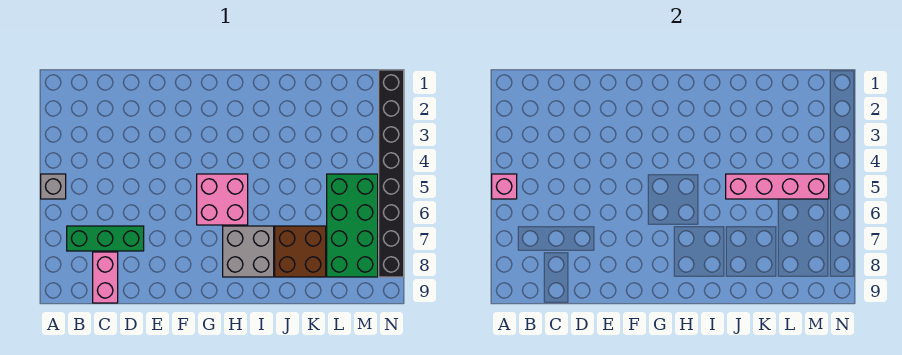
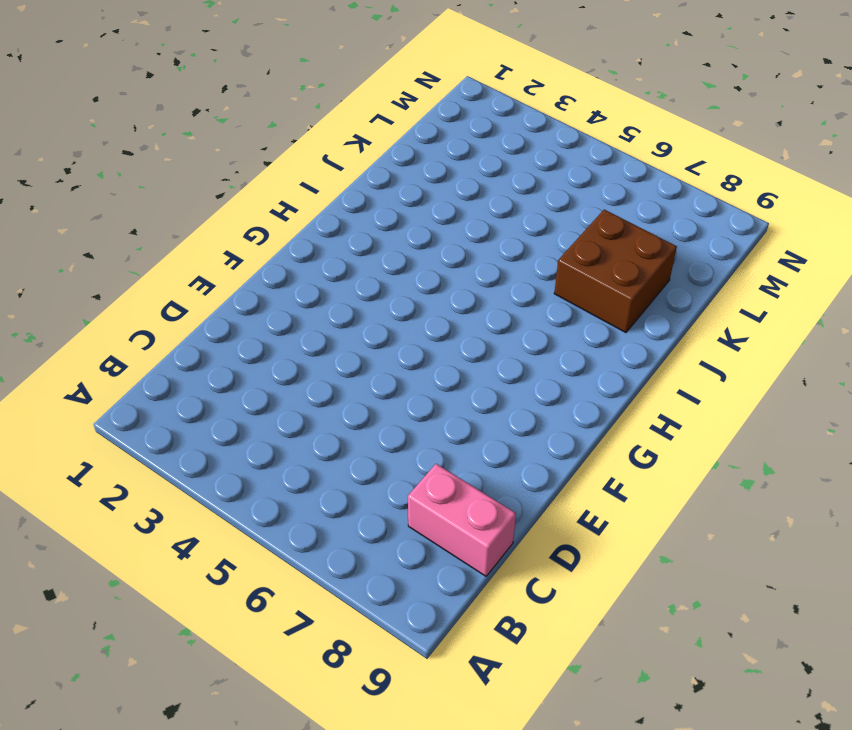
none -> grey 1x1 brick [41,174,66,199]
none -> green 1x3 brick [67,226,144,251]

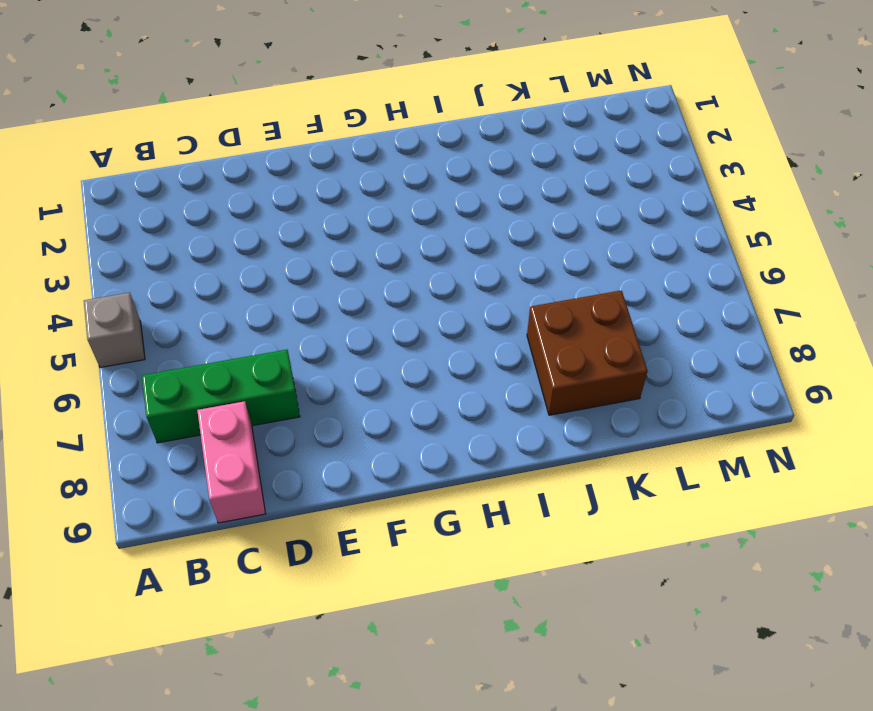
none -> pink 2x2 brick [197,174,248,225]
none -> grey 2x2 brick [223,226,274,277]

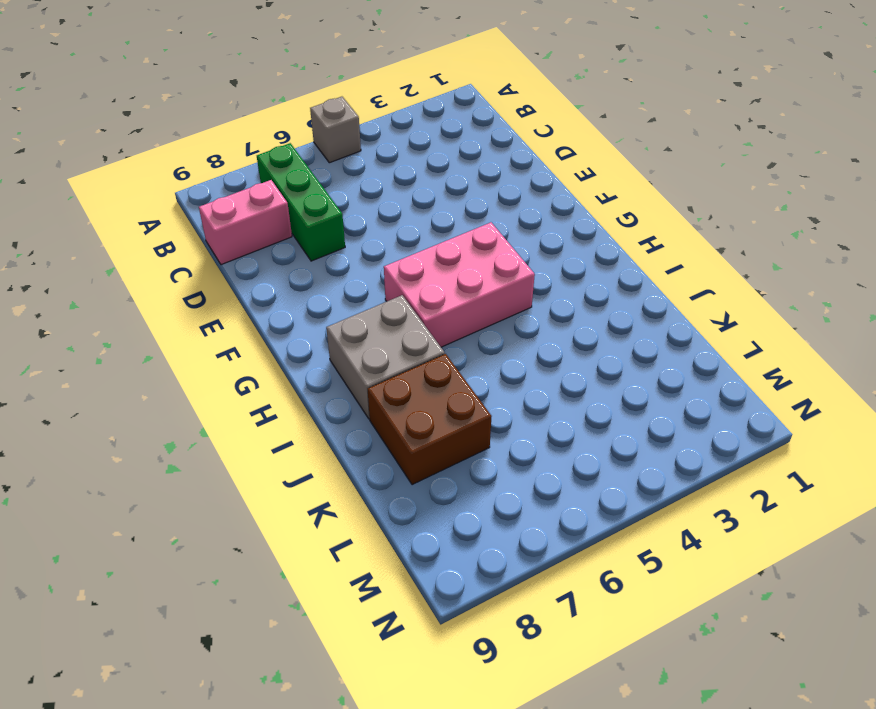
pink 2x3 brick [384,222,535,347] -> pink 2x2 brick [197,174,248,225]
none -> green 2x4 brick [327,174,378,277]
none -> black 1x8 brick [379,70,404,277]

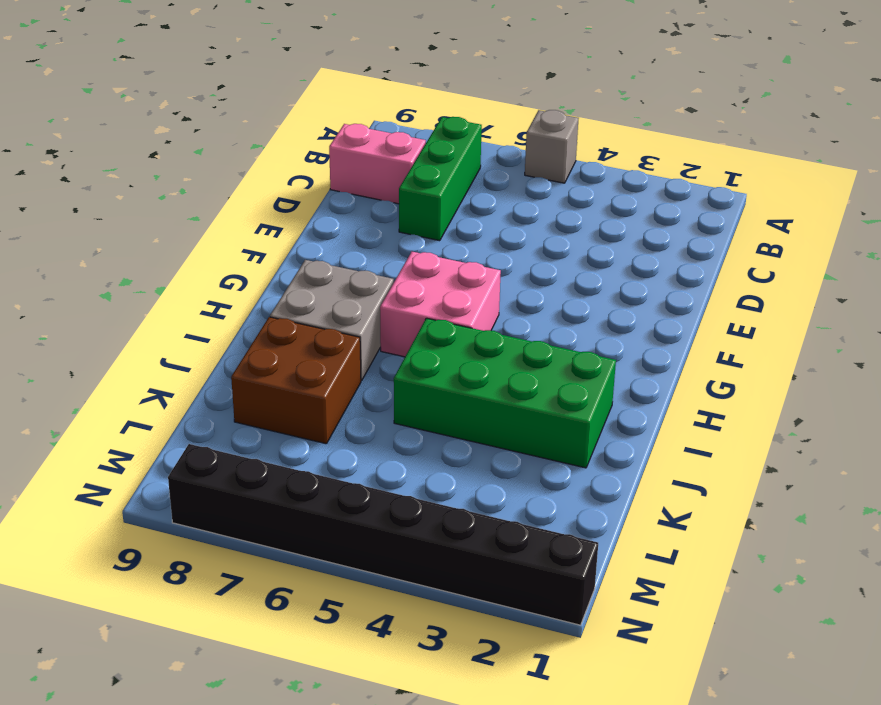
green 2x4 brick [394,318,616,468] -> green 2x4 brick moved to [327,174,378,277]
none -> pink 1x1 brick [492,174,517,199]
none -> pink 1x4 brick [726,174,829,199]

